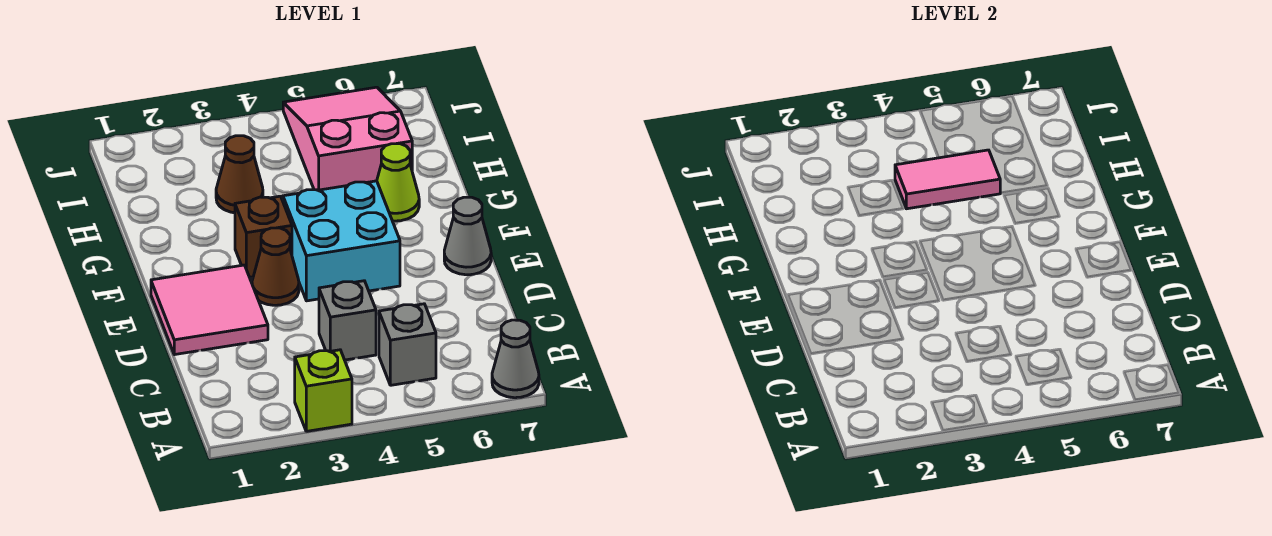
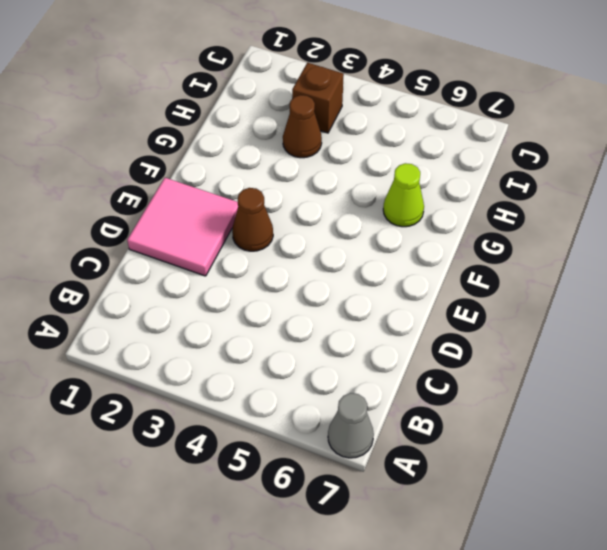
brown 1x1 brick [292,63,344,133] -> brown 1x1 brick moved to [235,196,292,277]
none -> lime 1x1 brick [295,350,352,431]
none -> grey 1x1 brick [379,304,436,385]
none -> grey 1x1 brick [319,281,376,360]

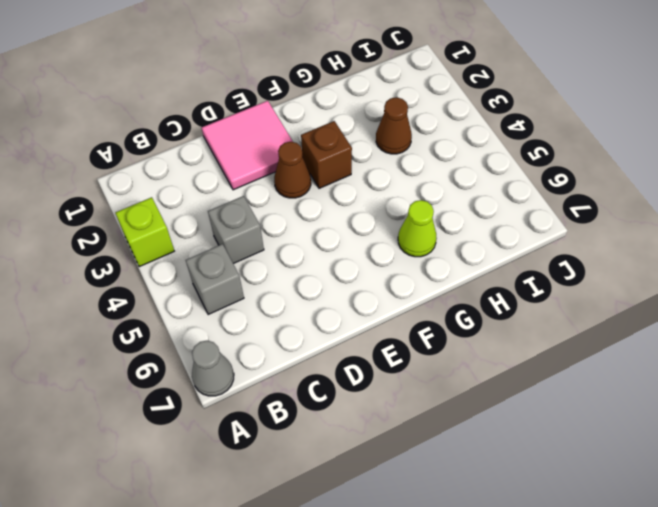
none -> cyan 2x2 brick [283,181,400,301]
none -> grey 1x1 cone [444,197,491,275]
none -> pink 2x3 slope [283,87,412,190]

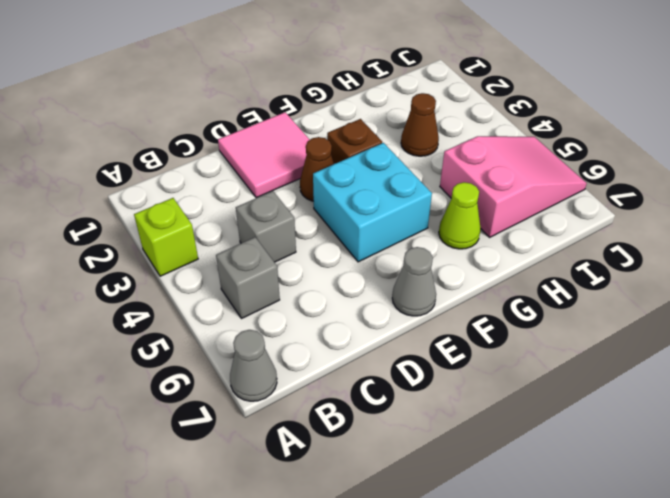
none -> pink 1x2 tile [895,150,1000,209]

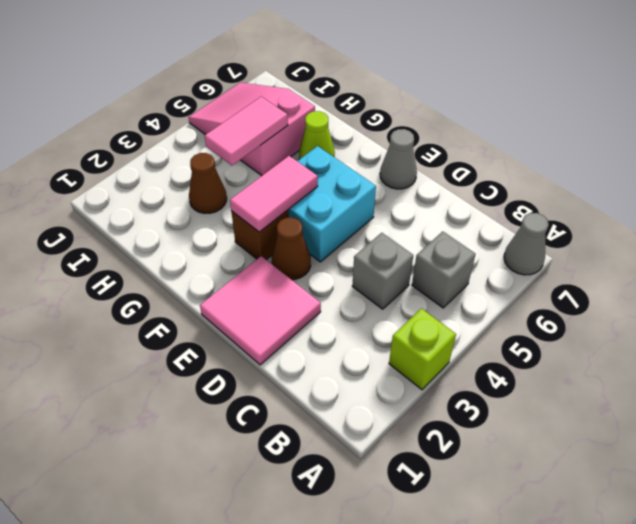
pink 1x2 tile [230,156,318,232] -> none

